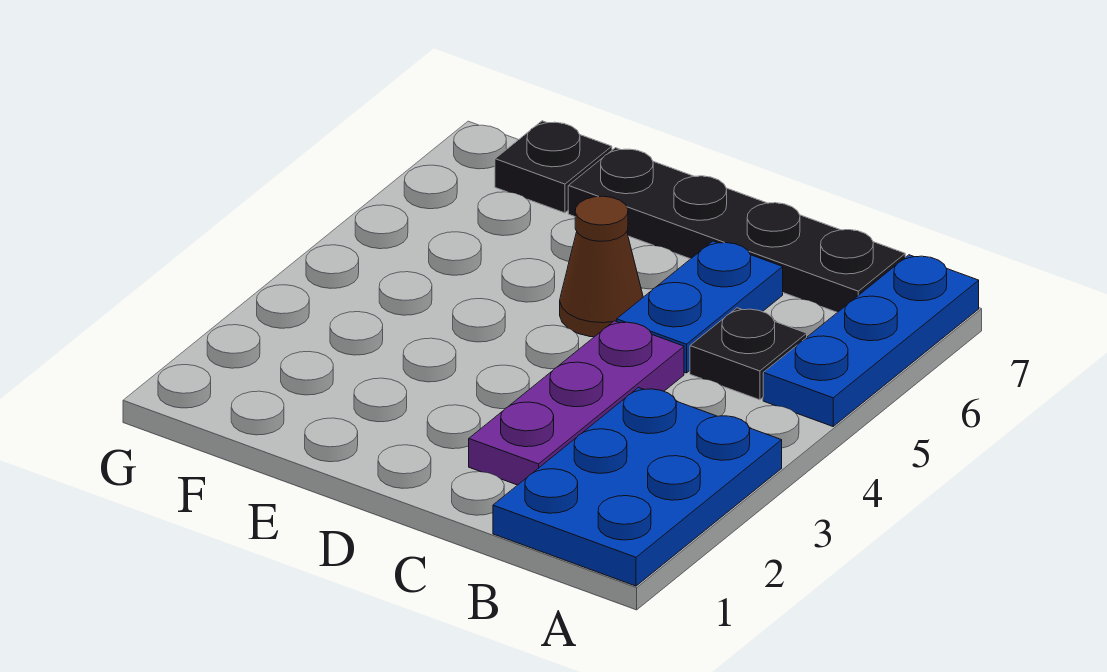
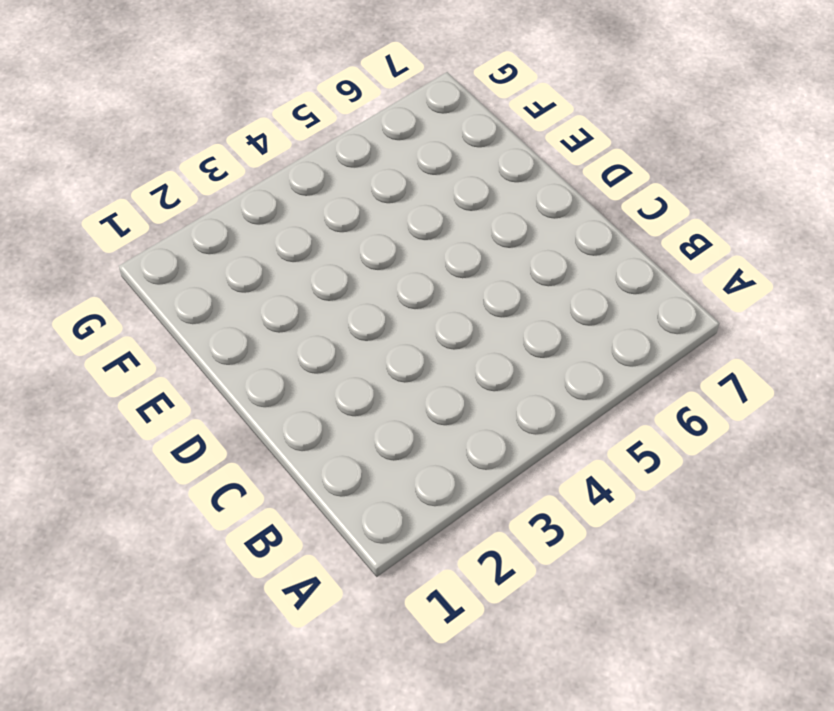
none -> blue 2x3 plate [493,388,782,586]
none -> blue 1x3 plate [763,255,979,426]

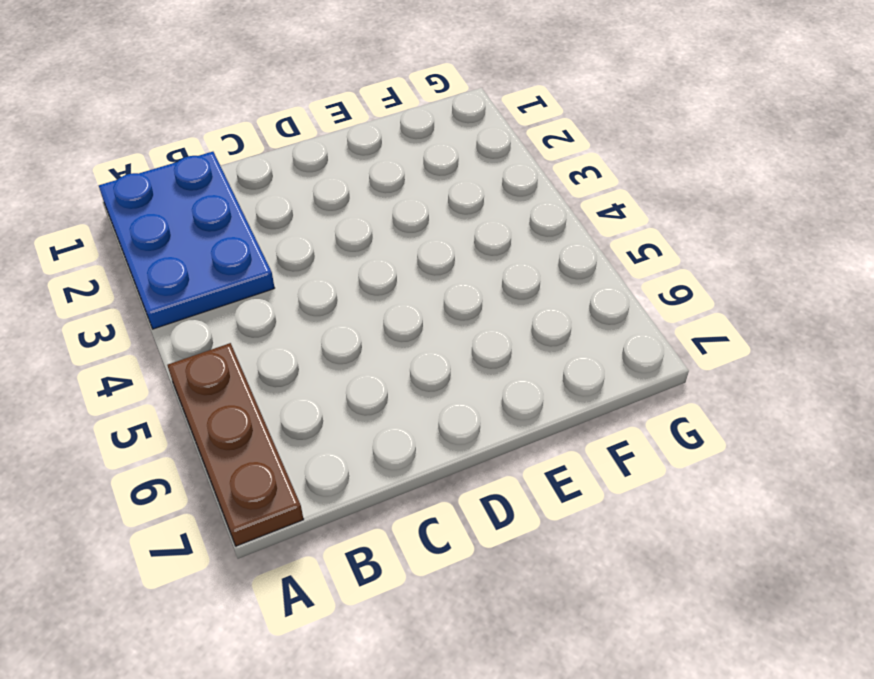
brown 1x3 plate [167,343,304,546] -> blue 1x3 plate [763,255,979,426]
none -> black 1x1 plate [690,308,807,400]
none -> black 1x4 plate [568,148,905,312]

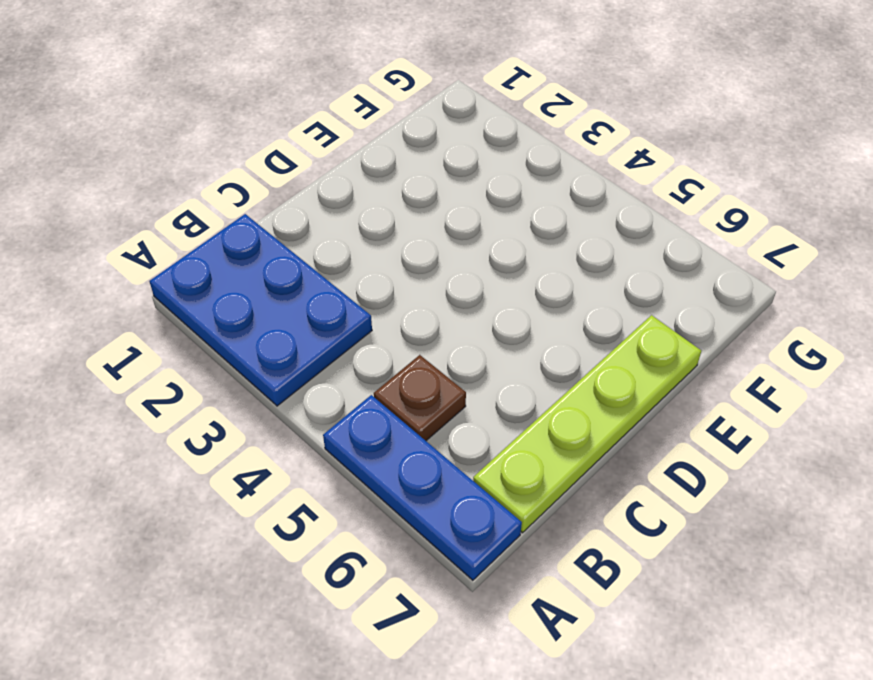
brown 1x1 plate [374,355,466,441] -> black 1x1 plate [690,308,807,400]
lime 1x4 plate [473,315,701,533] -> black 1x4 plate [568,148,905,312]
none -> purple 1x3 plate [469,321,684,485]
none -> blue 1x2 plate [617,241,783,373]

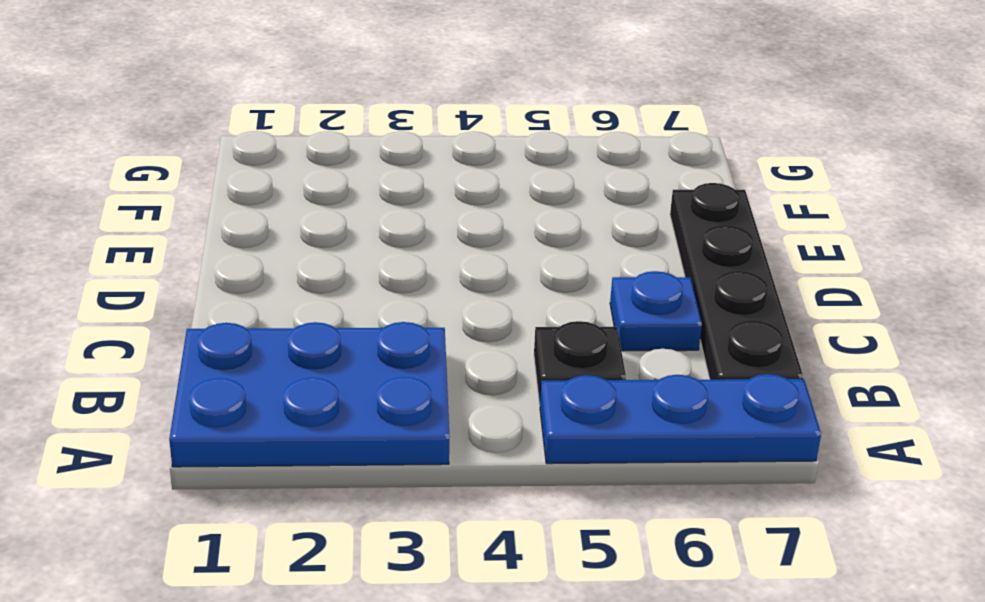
blue 1x1 plate [610,271,702,351] -> blue 1x2 plate [617,241,783,373]
none -> purple 1x3 plate [469,321,684,485]
none -> brown 1x1 cone [560,196,643,337]

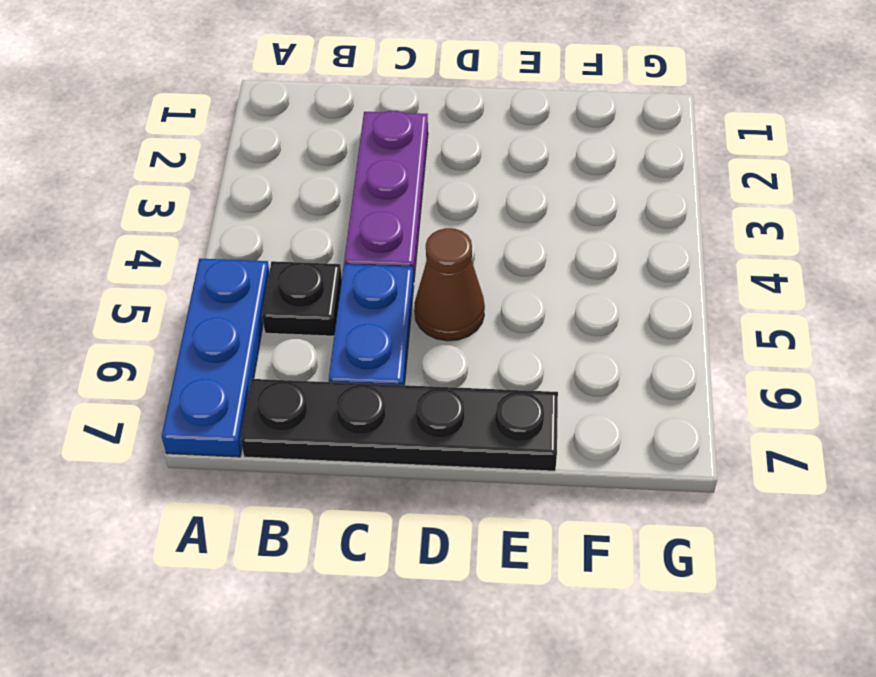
none -> blue 2x3 plate [493,388,782,586]
none -> black 1x1 plate [495,121,612,213]

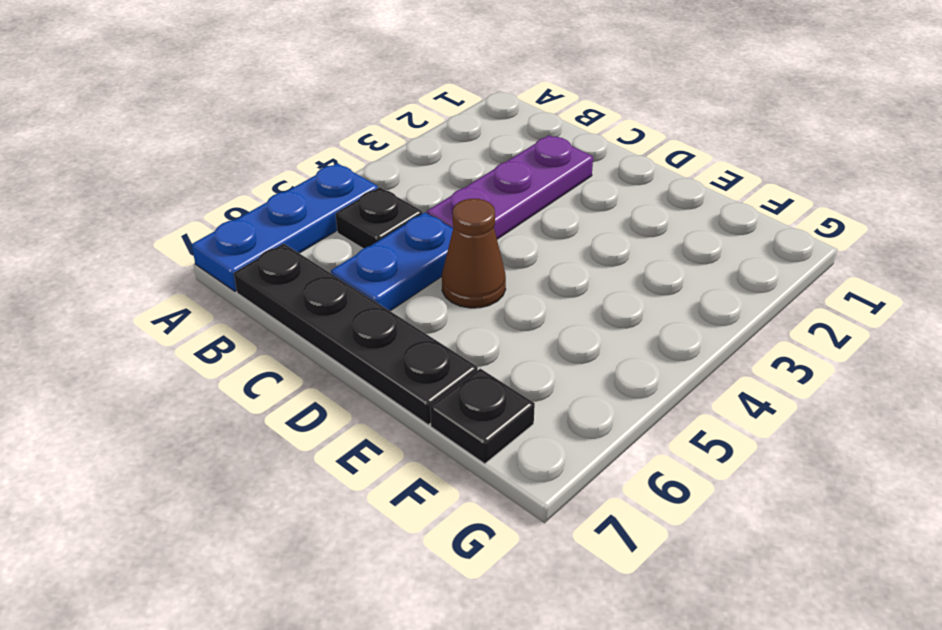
none -> blue 2x3 plate [493,388,782,586]

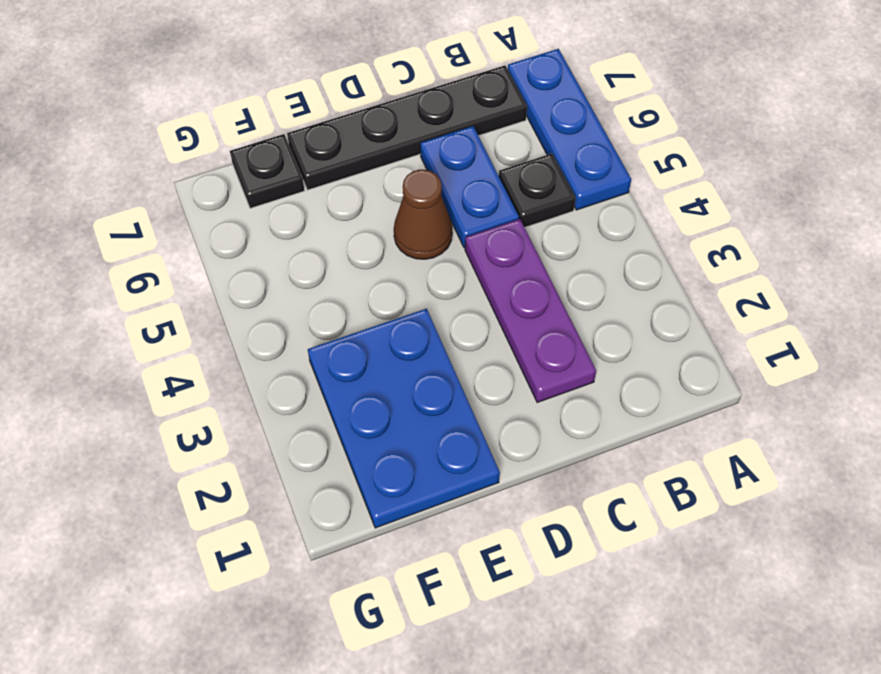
blue 2x3 plate [308,309,500,528] -> blue 2x3 plate moved to [493,388,782,586]

